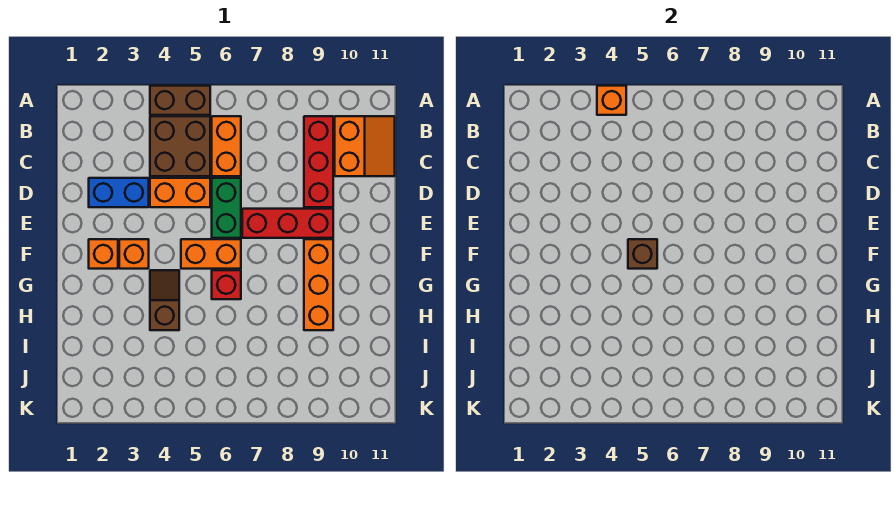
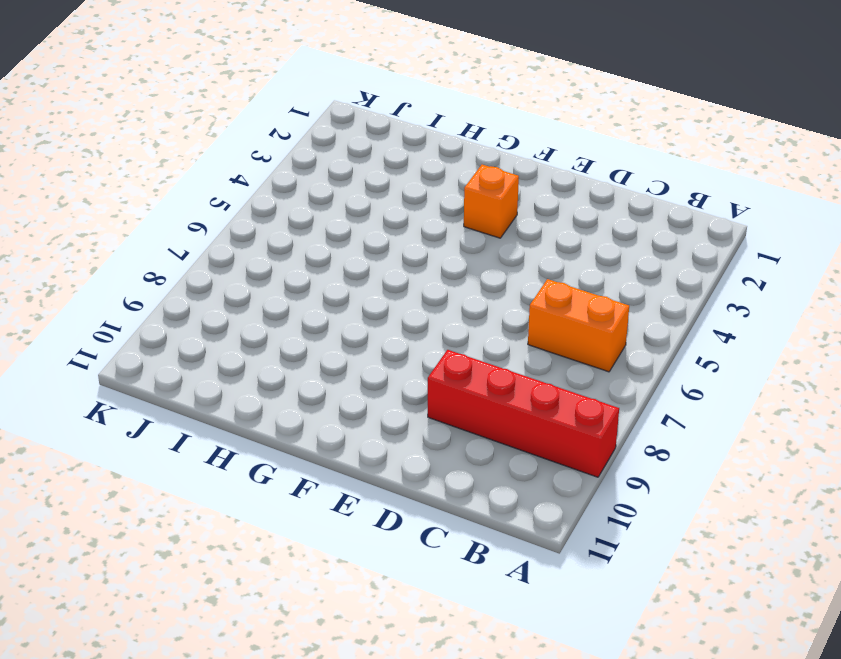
red 1x4 brick [428,350,619,477] -> red 1x3 brick [304,116,333,207]
none -> brown 1x2 brick [150,86,210,115]
none -> brown 2x2 brick [150,116,210,176]
none -> orange 2x2 slope [335,116,395,176]

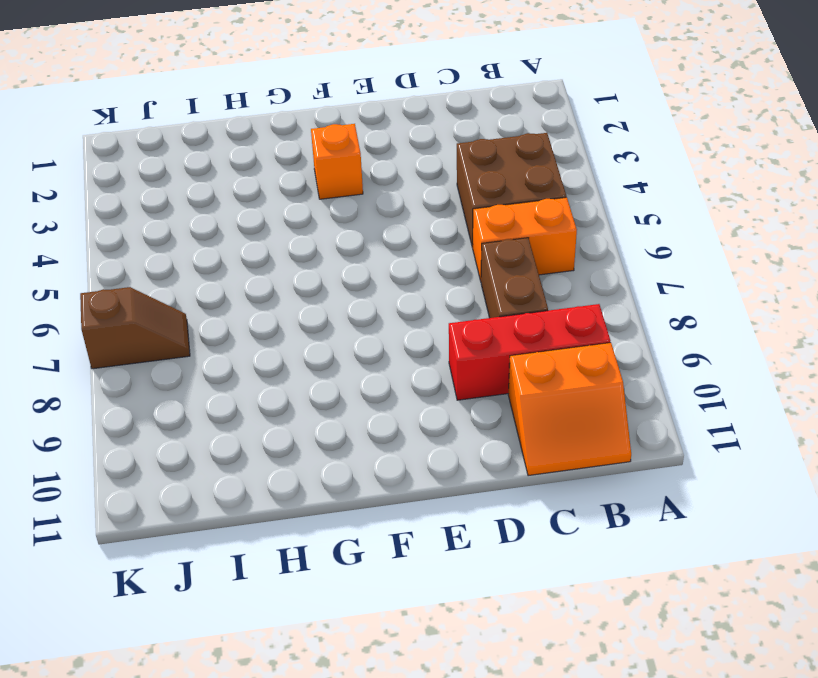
brown 1x2 brick [481,238,548,318] -> brown 1x2 brick moved to [150,86,210,115]
brown 1x2 slope [80,287,190,369] -> brown 1x2 slope moved to [150,270,179,330]
none -> blue 1x2 brick [89,178,149,207]
none -> orange 1x2 brick [150,178,210,207]
none -> green 1x2 brick [212,178,241,238]

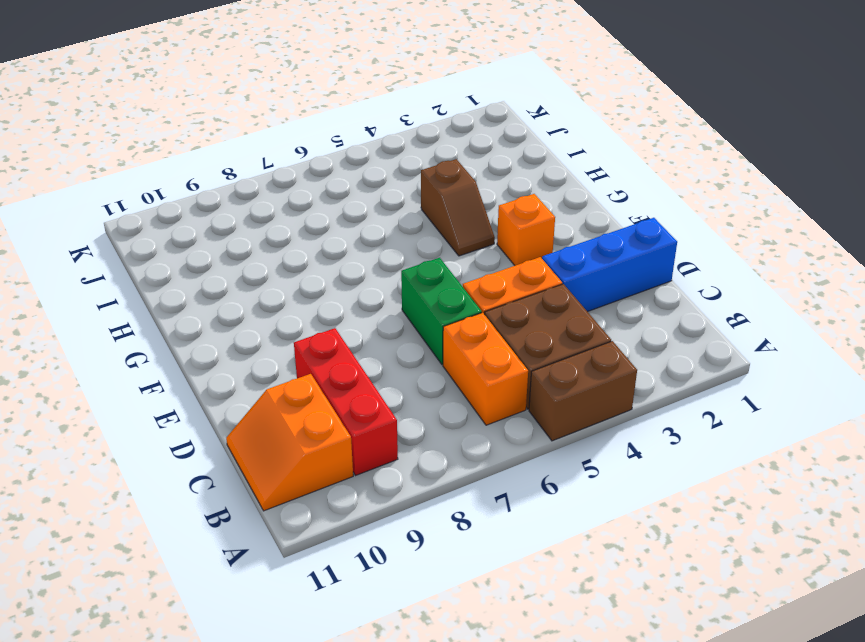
blue 1x3 brick [542,218,677,312] -> blue 1x2 brick [89,178,149,207]
none -> red 1x3 brick [242,209,333,238]
none -> orange 1x1 brick [89,239,118,269]
none -> orange 1x2 brick [181,239,241,269]

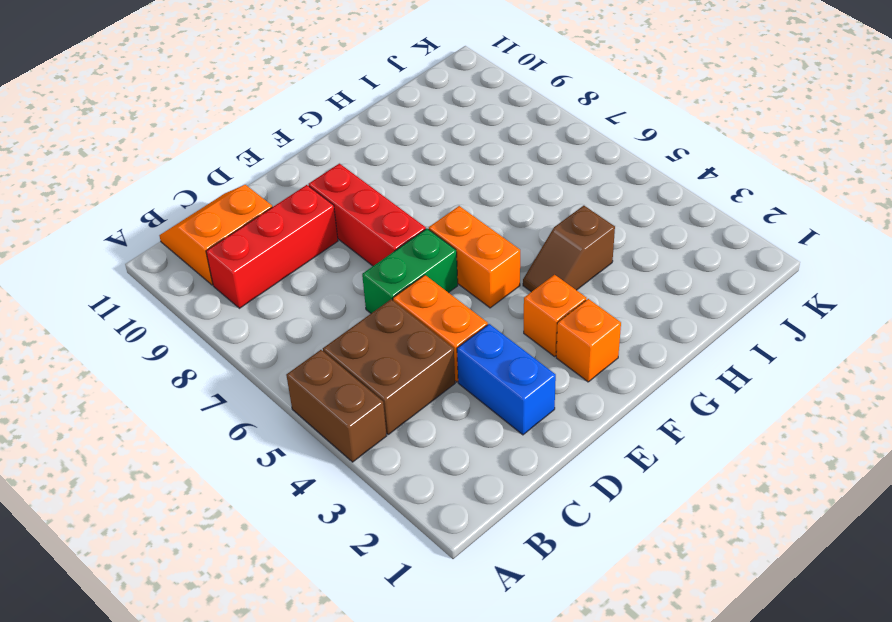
none -> orange 1x2 brick [212,116,241,176]
none -> orange 1x3 brick [304,239,333,330]
none -> red 1x1 brick [212,270,241,299]

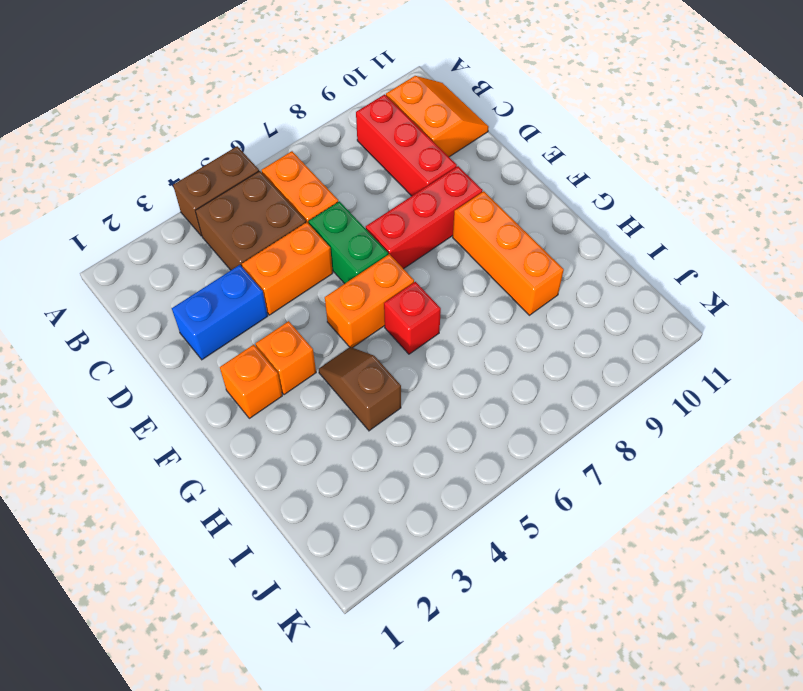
none -> orange 1x1 brick [597,86,626,115]
none -> brown 1x1 brick [628,239,657,269]

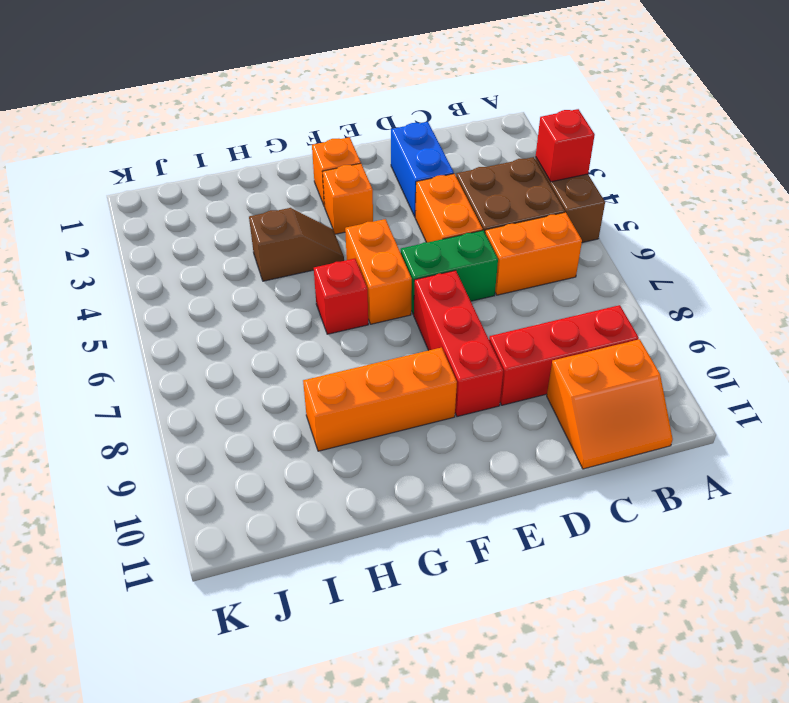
red 1x1 brick [536,109,595,182] -> orange 1x1 brick [597,86,626,115]
none -> brown 1x1 brick [628,239,657,269]

